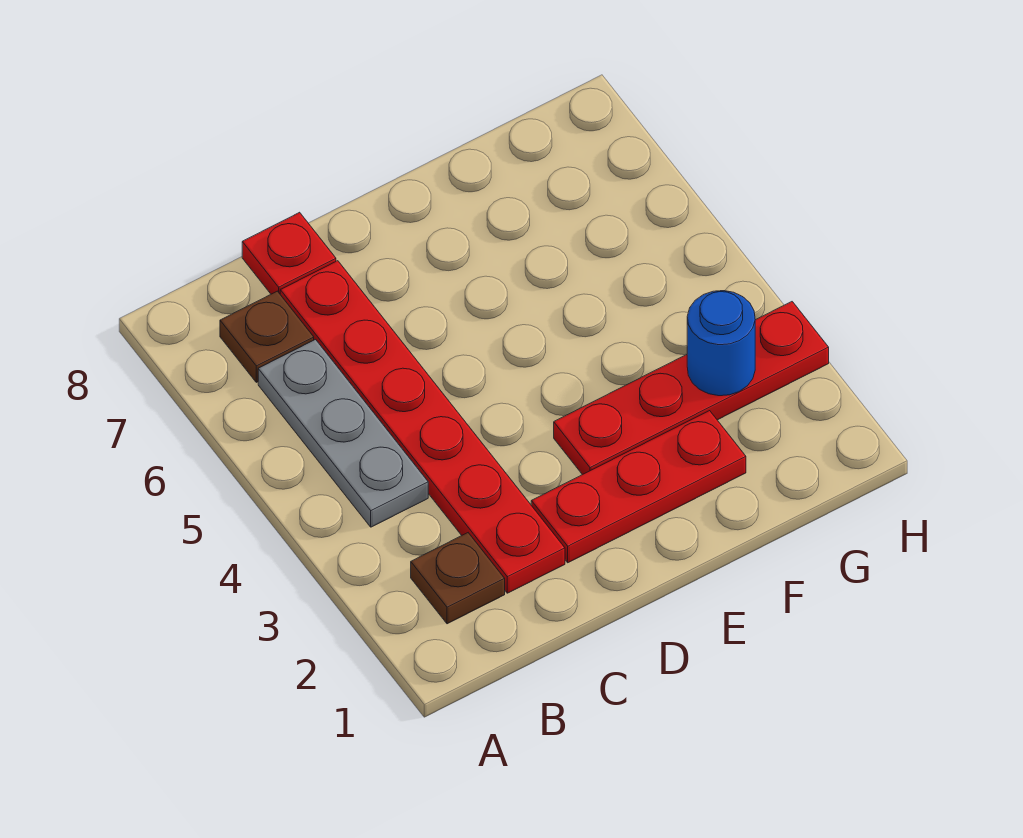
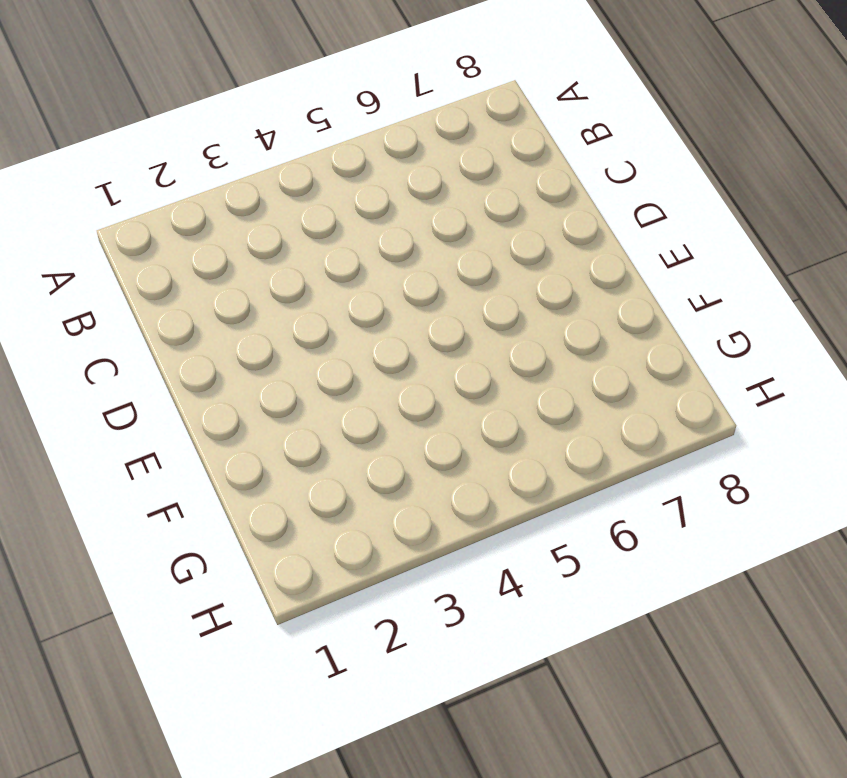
none -> brown 1x1 plate [411,533,505,624]
none -> grey 1x3 plate [258,340,428,527]

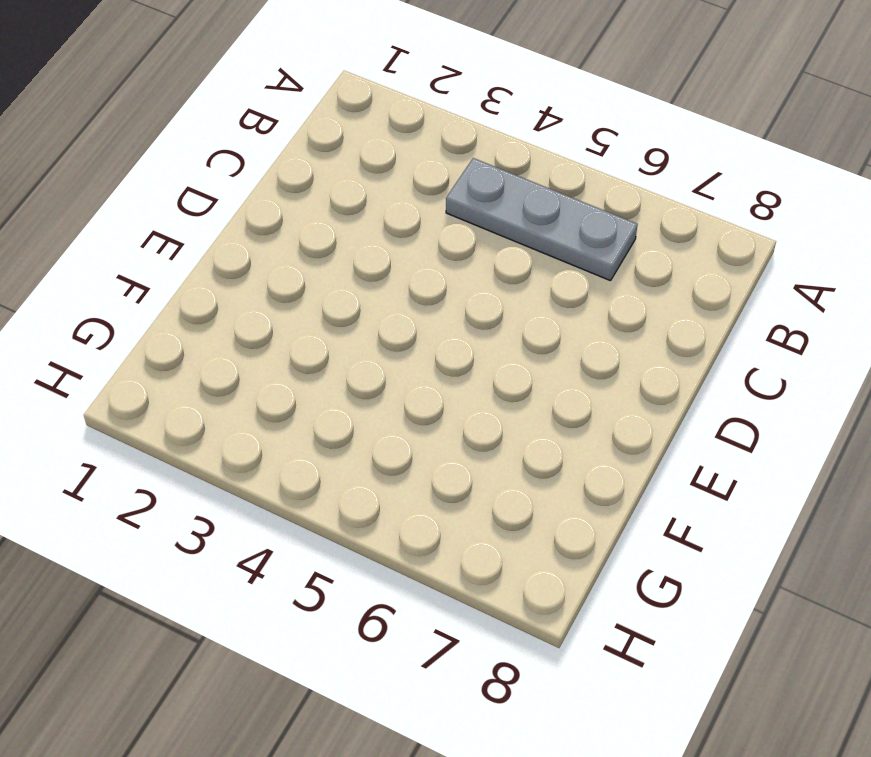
none -> brown 1x1 plate [411,533,505,624]
none -> brown 1x1 plate [220,291,314,382]

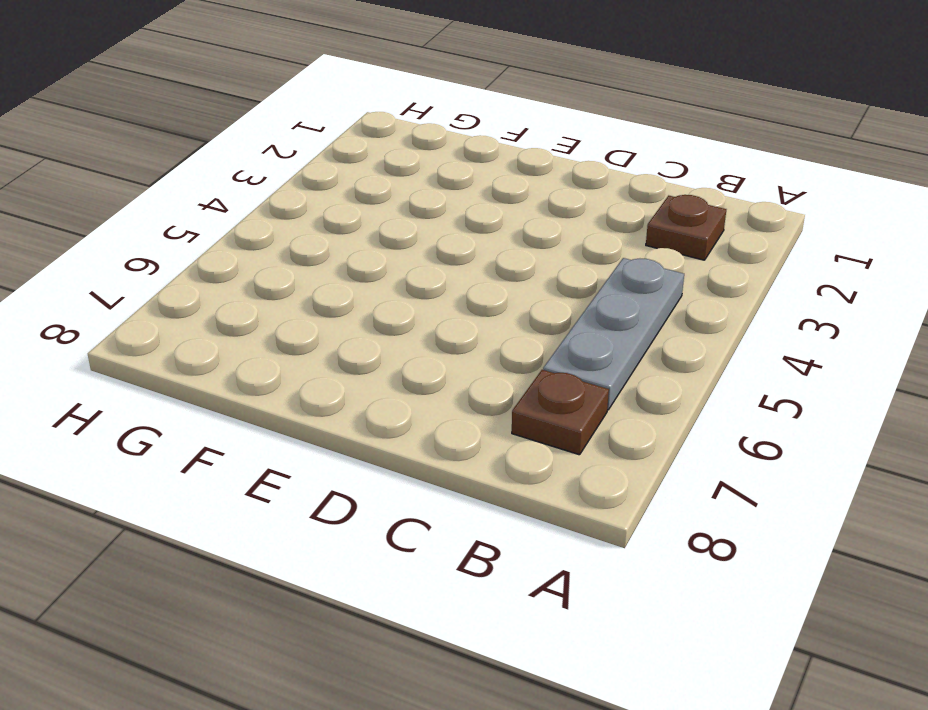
none -> red 1x6 plate [280,261,565,593]
none -> red 1x1 plate [242,212,336,294]

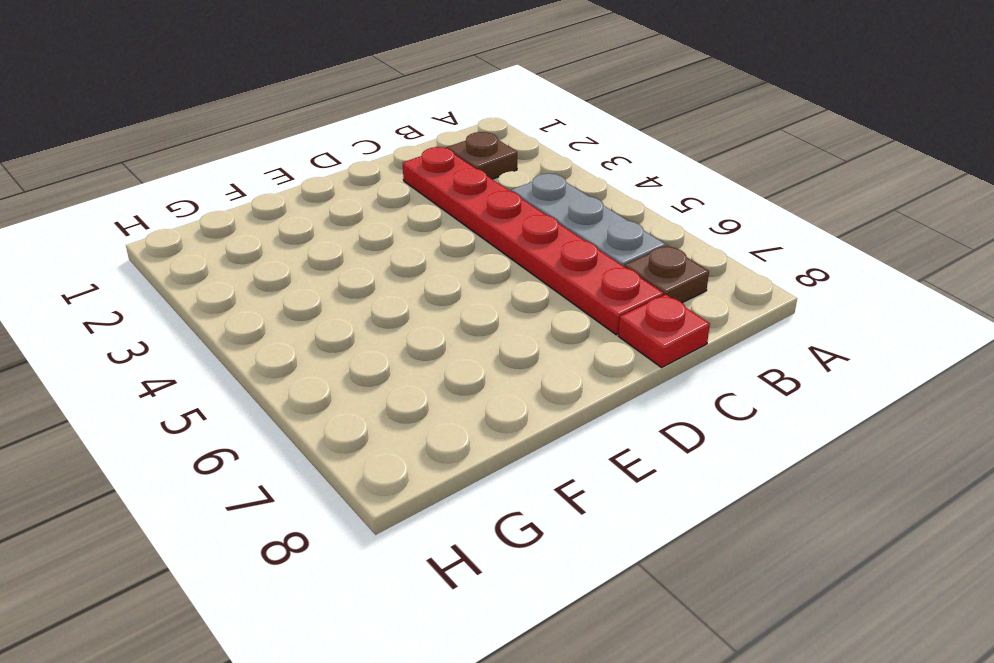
none -> red 1x3 plate [531,411,746,563]
none -> red 1x4 plate [554,302,829,475]

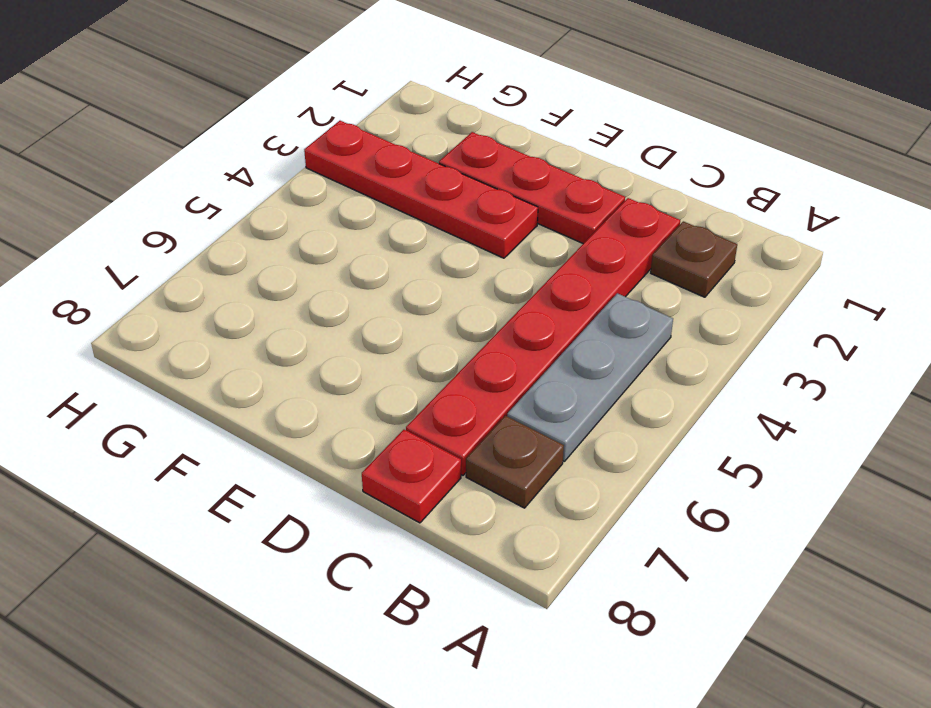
none -> blue 1x1 round brick [687,291,755,396]

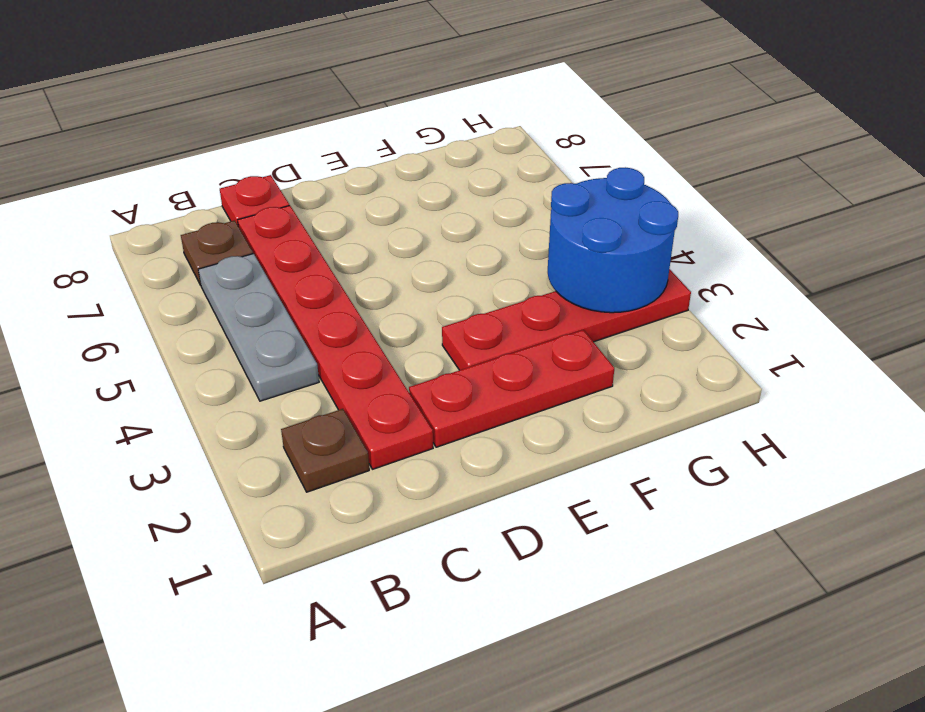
blue 2x2 round brick [547,167,678,313] -> blue 1x1 round brick [687,291,755,396]

